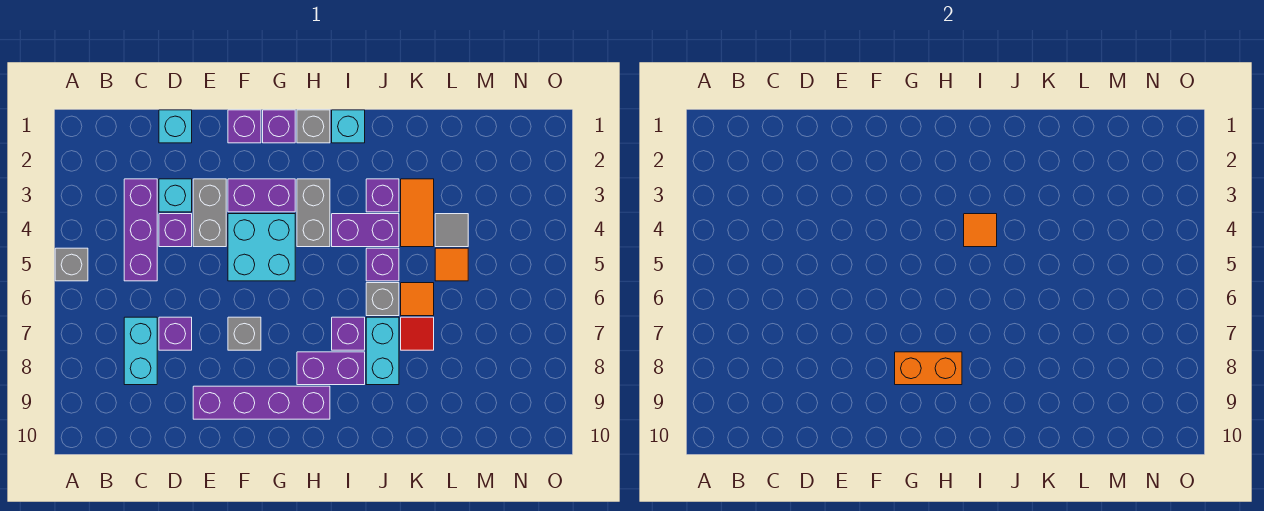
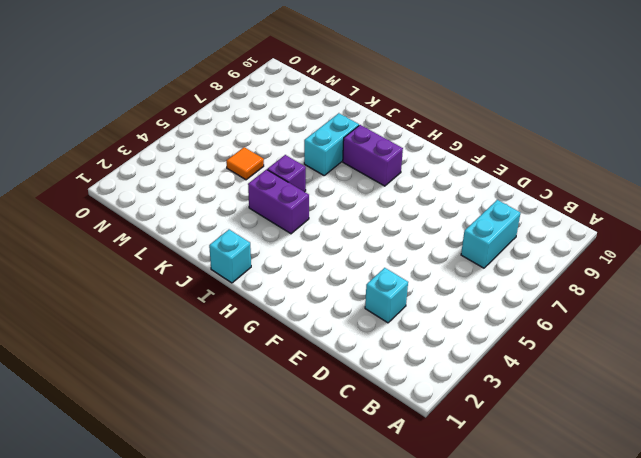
none -> grey 1x1 brick [55,248,88,281]
none -> purple 1x3 brick [124,179,157,281]
none -> cyan 1x1 brick [159,110,192,143]
none -> purple 1x1 brick [159,214,192,247]

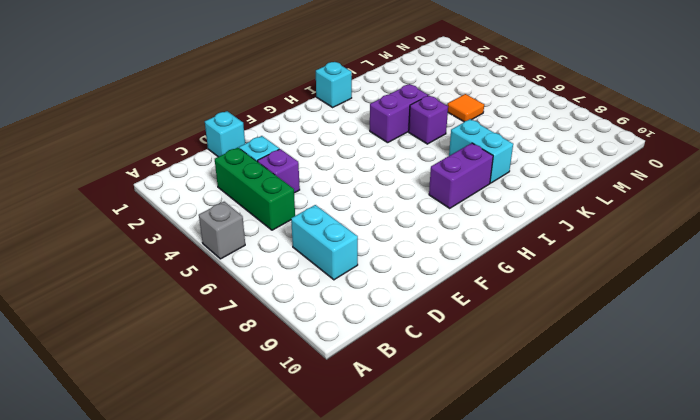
green 1x3 brick [215,148,295,230] -> purple 1x3 brick [124,179,157,281]
none -> purple 1x1 brick [159,317,192,350]
none -> grey 1x2 brick [193,179,226,247]
none -> purple 1x4 brick [193,386,330,419]
none -> purple 1x1 brick [228,110,261,143]

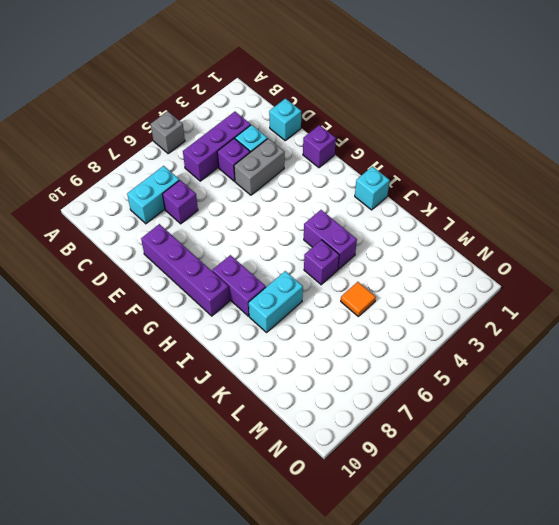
none -> purple 1x2 brick [228,179,295,212]
none -> cyan 2x2 brick [228,214,295,281]
none -> grey 1x1 brick [228,317,261,350]
none -> purple 1x1 brick [263,110,295,143]

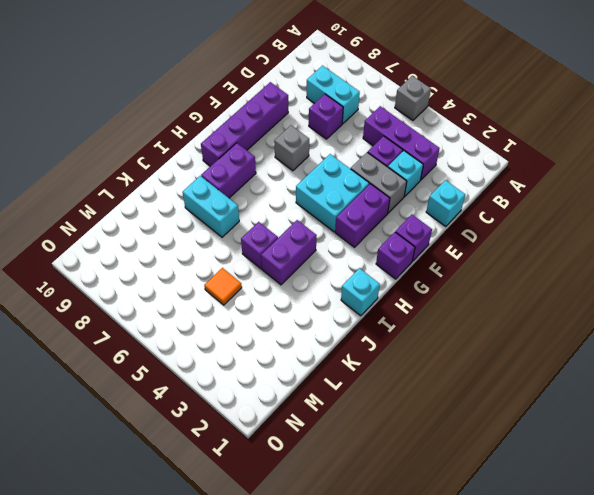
none -> grey 1x1 brick [297,110,330,143]
none -> grey 1x2 brick [297,179,330,247]
none -> purple 1x1 brick [332,317,365,350]
none -> purple 1x1 brick [366,179,399,212]

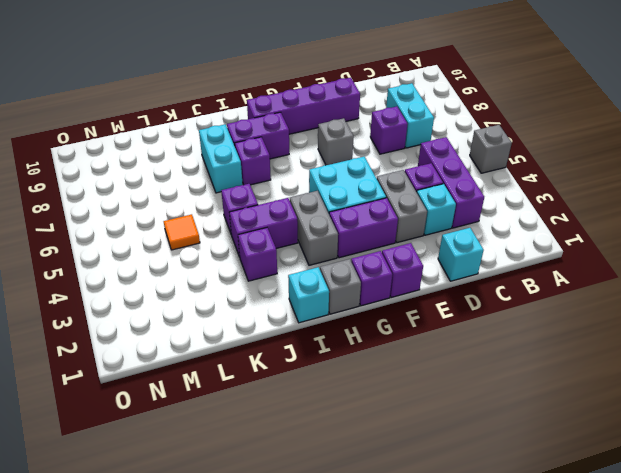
none -> grey 1x1 brick [366,283,399,316]
none -> orange 1x2 tile [401,179,434,247]
none -> orange 1x1 tile [401,283,434,316]
none -> red 1x1 tile [401,317,434,350]

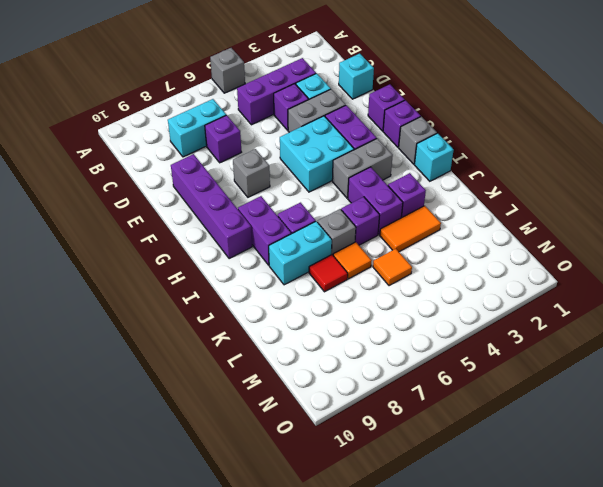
none -> grey 1x1 tile [435,214,468,247]
none -> orange 1x2 brick [895,352,962,385]
none -> orange 1x1 tile [964,214,997,247]

